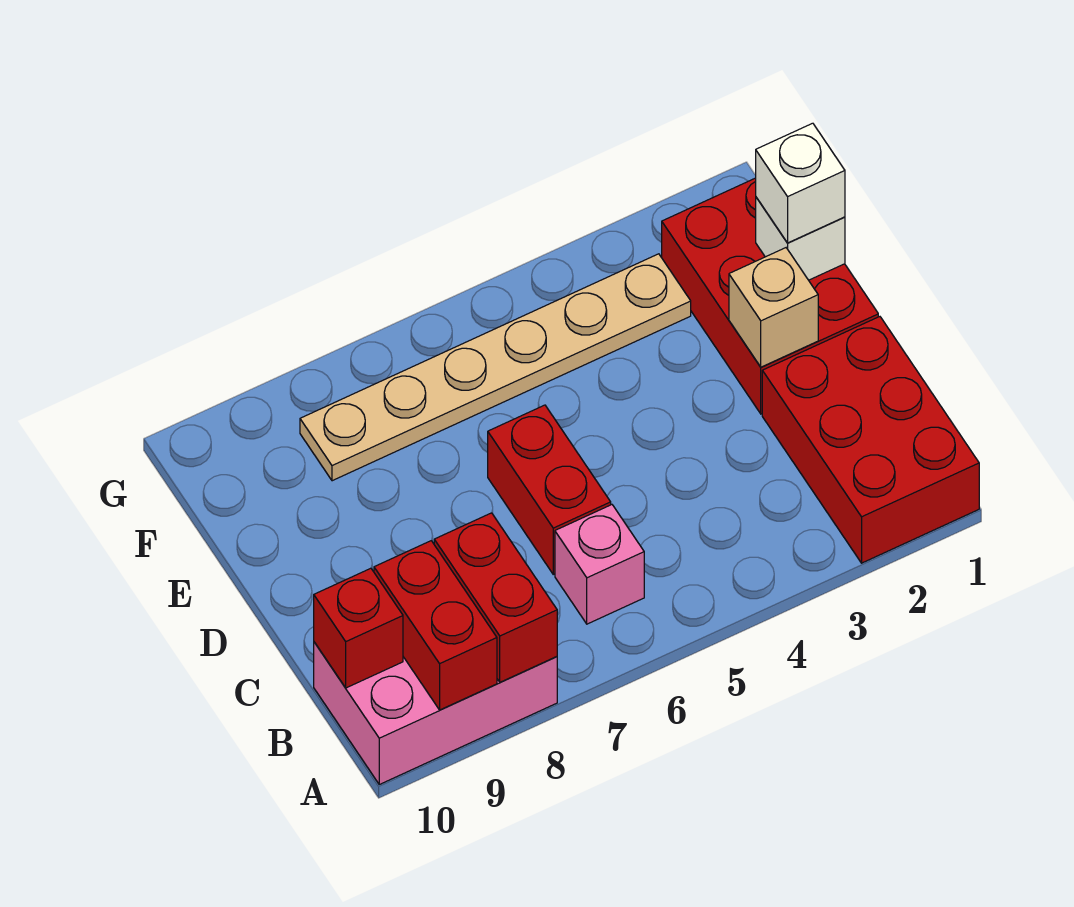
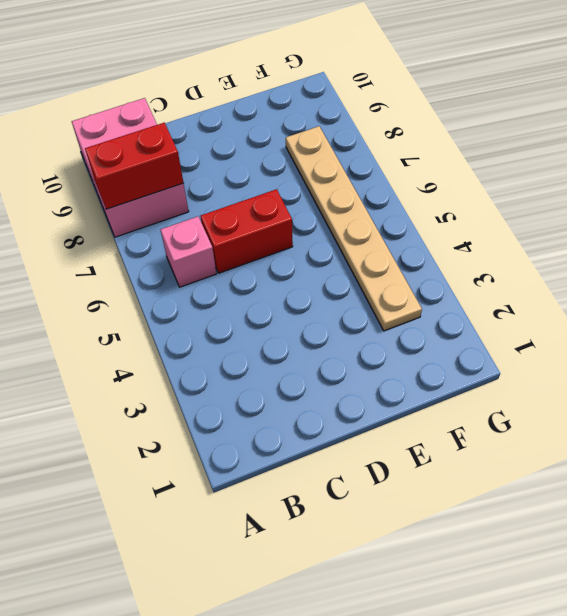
none -> red 2x3 brick [762,317,979,563]
none -> red 2x3 brick [662,178,878,414]
none -> red 1x2 brick [374,541,497,710]

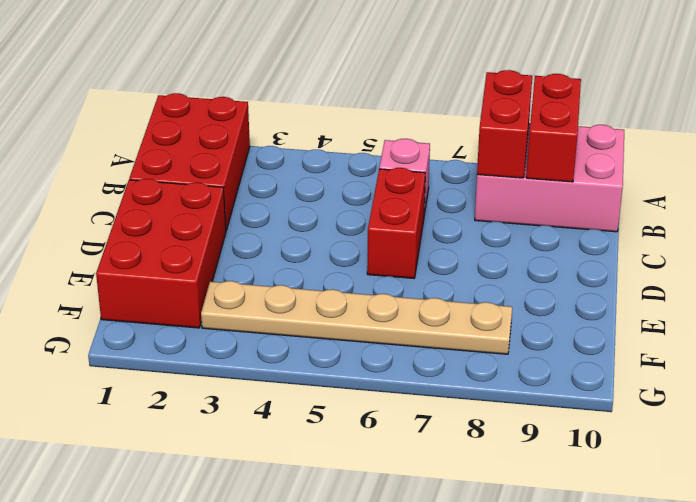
none -> red 1x1 brick [314,568,403,688]
none -> tan 1x1 brick [729,248,818,367]
none -> white 1x1 brick [756,197,845,280]

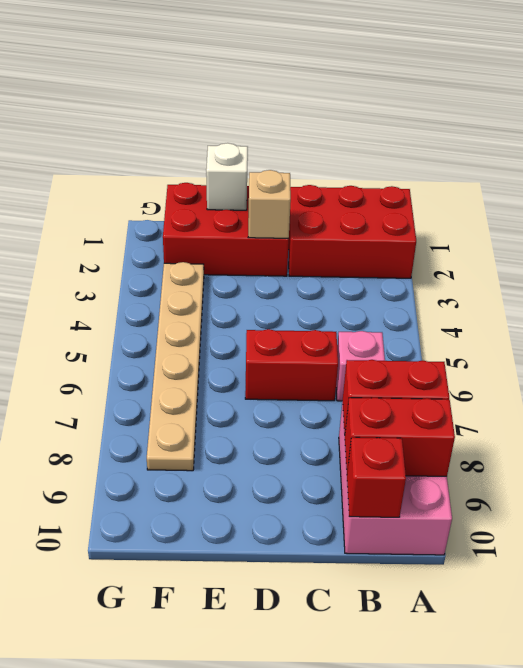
none -> white 1x1 brick [756,123,845,243]

